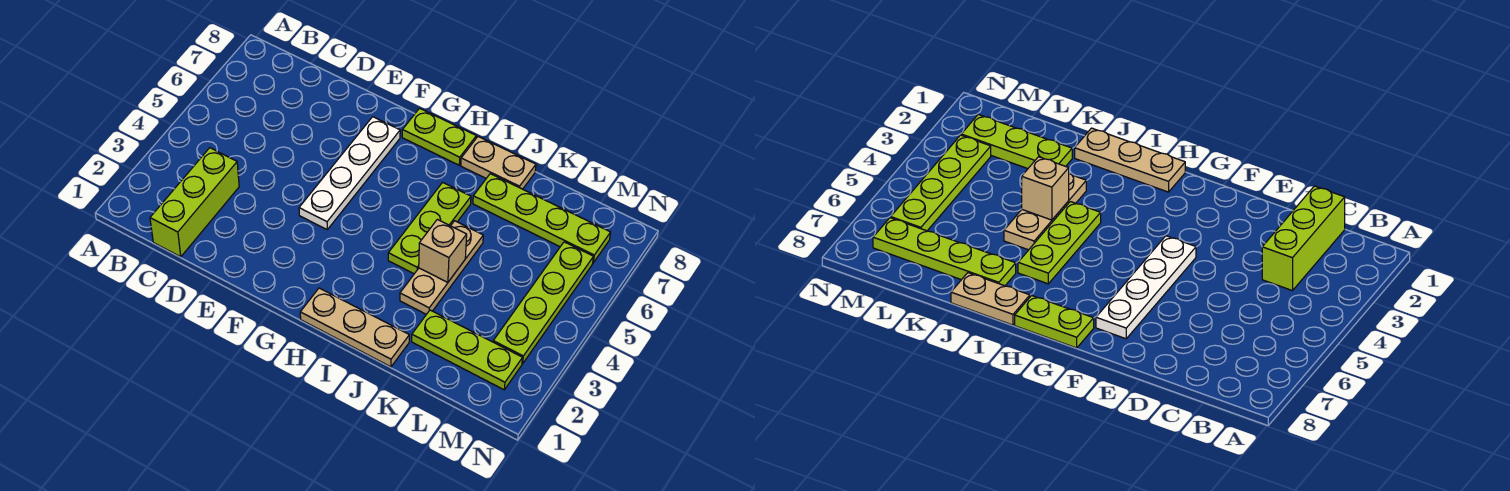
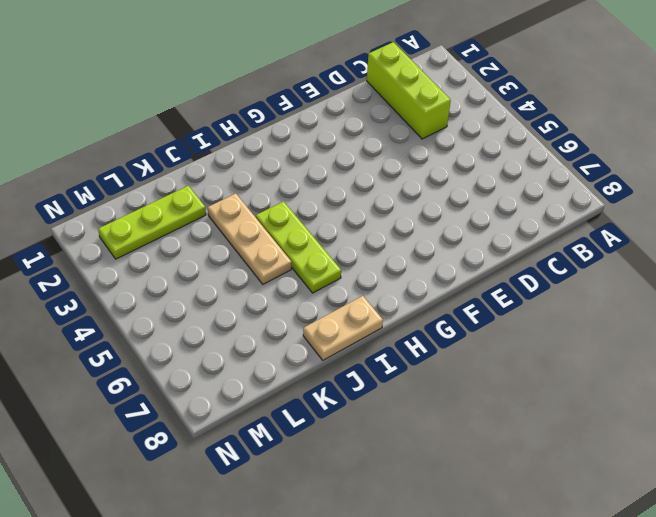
none -> white 1x4 plate [299,117,400,229]
none -> lime 1x2 plate [402,108,476,165]

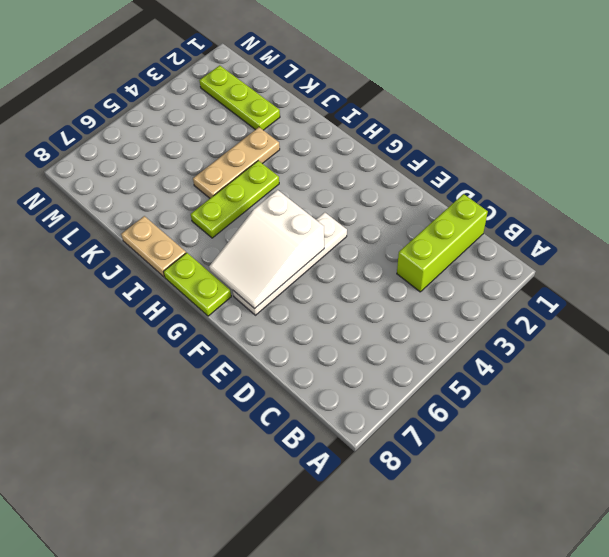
white 2x3 slope [209,190,324,309] -> none
none -> tan 1x3 plate [300,288,409,367]
none -> lime 1x4 plate [473,174,611,263]

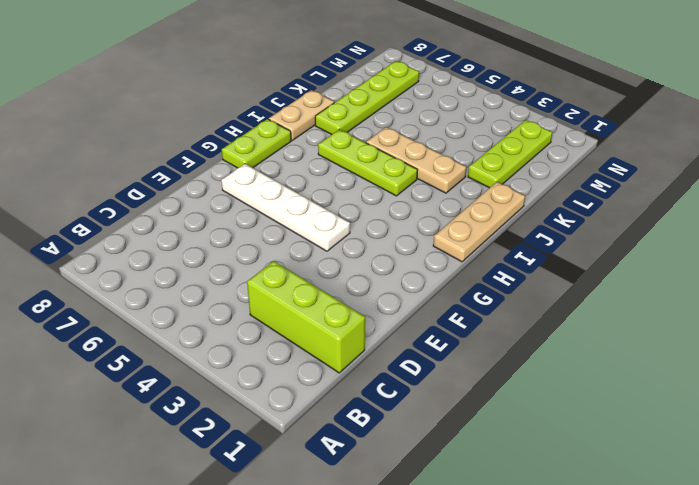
none -> lime 1x4 plate [493,242,593,364]
none -> tan 1x1 brick [419,219,467,282]

